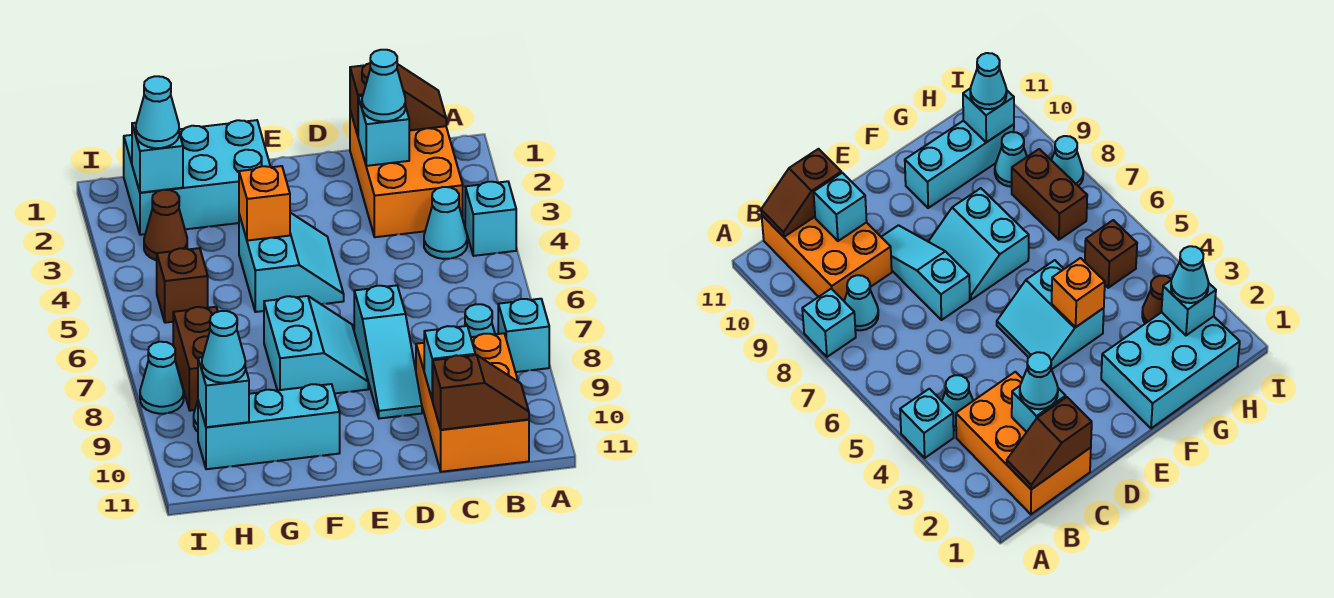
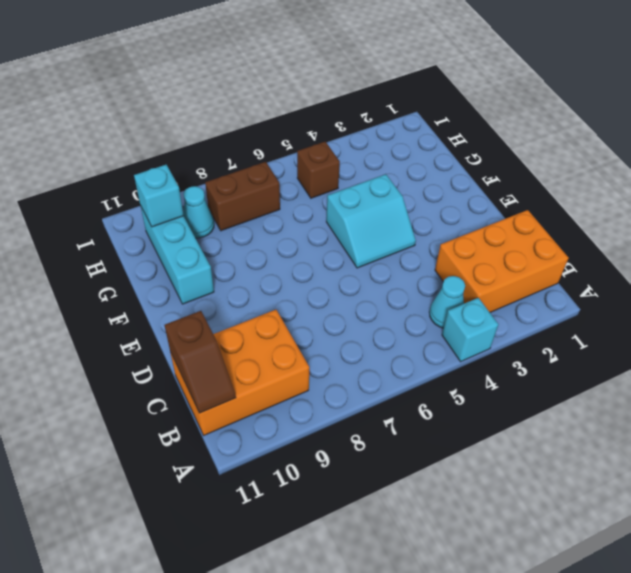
none -> cyan 1x1 brick [498,299,549,372]
none -> cyan 1x1 cone [465,304,495,337]
none -> cyan 1x3 slope [354,285,422,419]

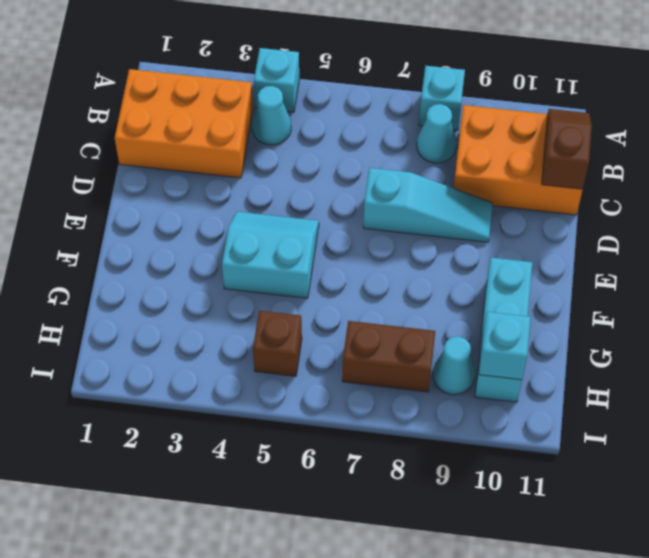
none -> cyan 2x2 slope [264,296,368,393]
none -> cyan 2x3 brick [124,120,270,235]
none -> brown 1x1 cone [144,190,187,260]

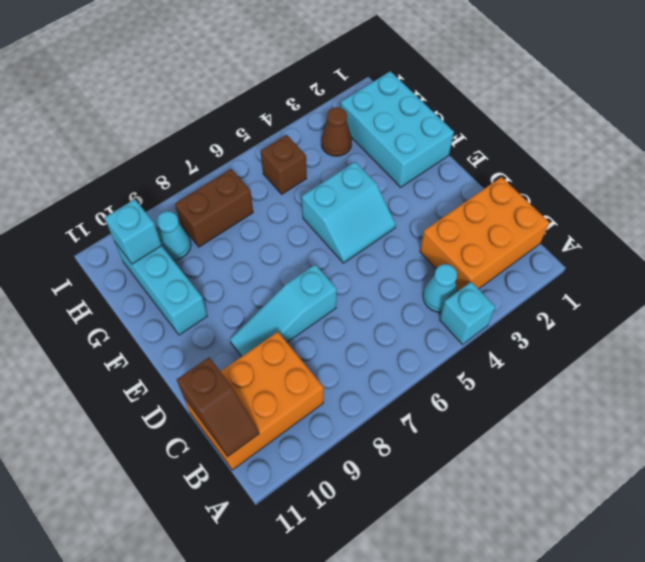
none -> cyan 1x1 brick [498,299,549,372]
none -> cyan 1x1 cone [465,304,495,337]
none -> cyan 2x2 slope [264,296,368,393]

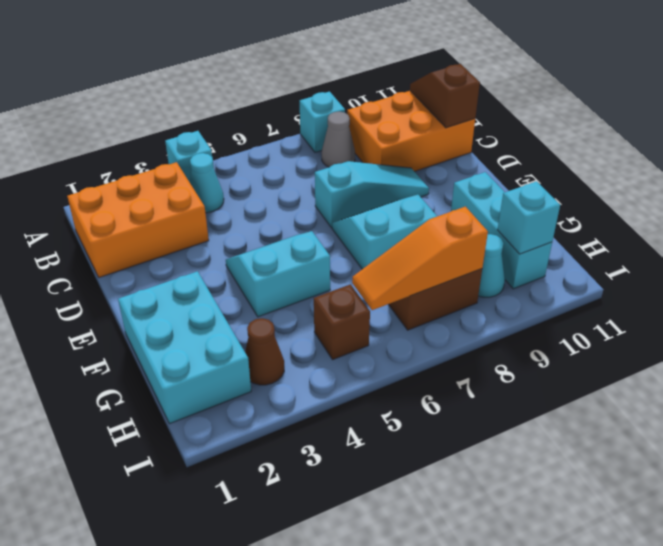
grey 1x1 cone [322,111,355,167] -> cyan 1x1 cone [465,304,495,337]
orange 1x3 slope [352,207,488,310] -> none
none -> cyan 1x1 cone [140,342,184,414]
none -> brown 1x2 slope [350,63,446,135]
none -> cyan 1x1 brick [358,96,409,166]

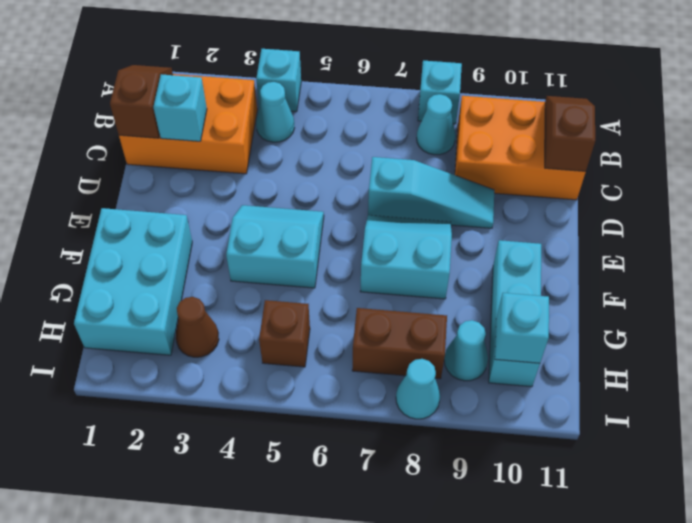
none -> cyan 1x1 brick [424,326,475,400]
none -> orange 1x1 brick [239,166,290,241]
none -> cyan 1x1 brick [132,123,183,193]

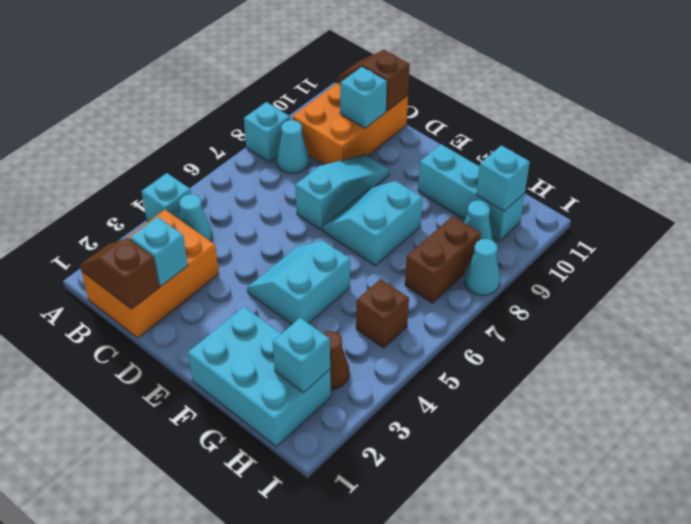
none -> orange 1x1 brick [239,166,290,241]
none -> cyan 1x1 cone [362,50,405,121]
none -> cyan 1x1 cone [136,76,179,148]

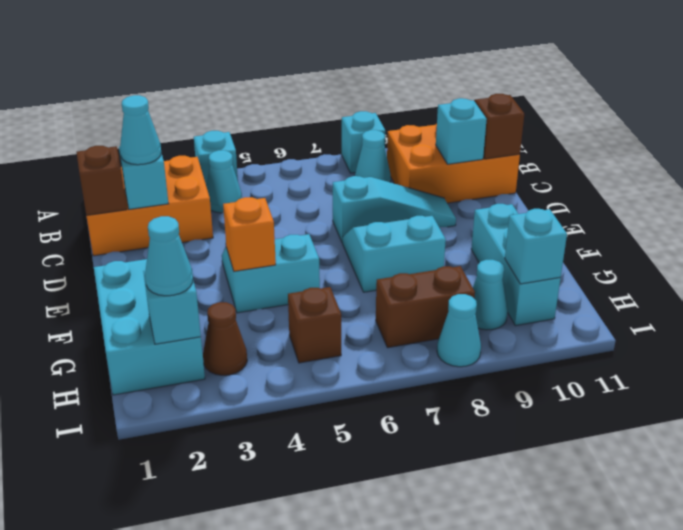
none -> cyan 1x1 cone [202,311,245,383]

